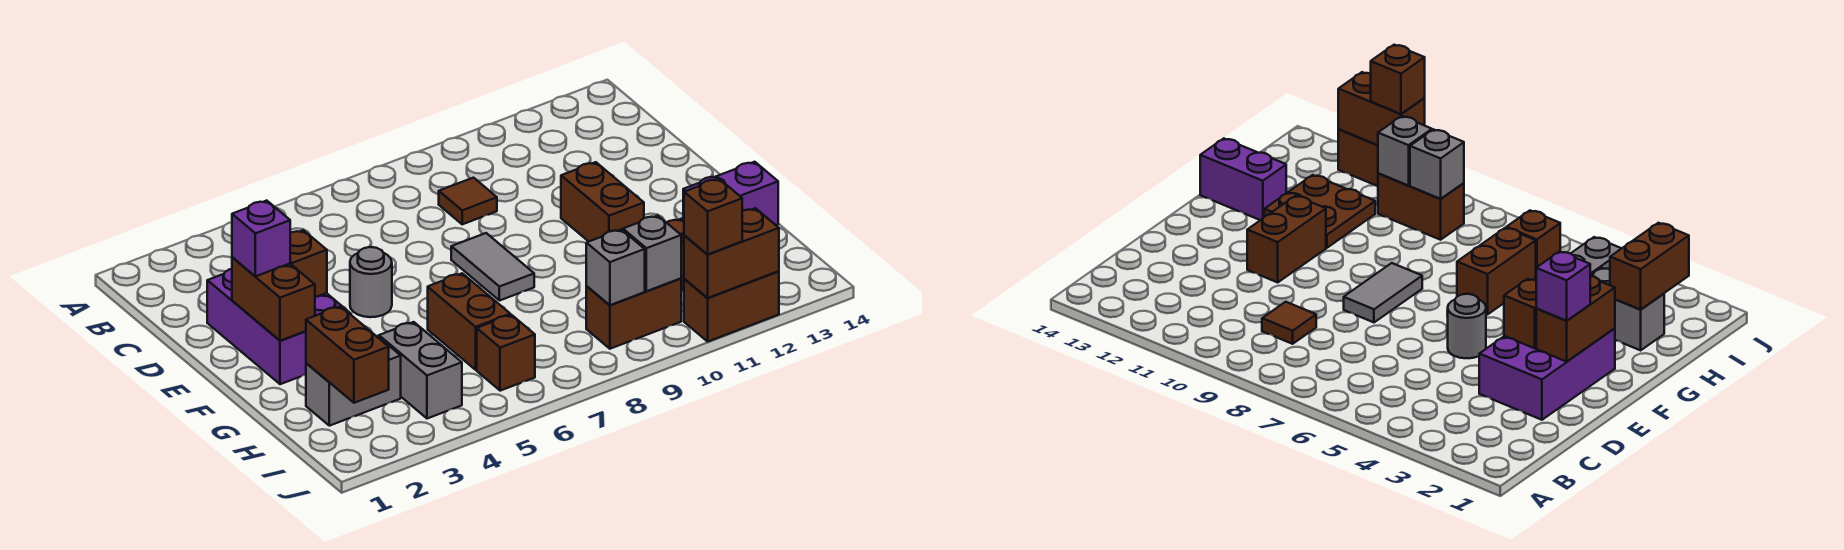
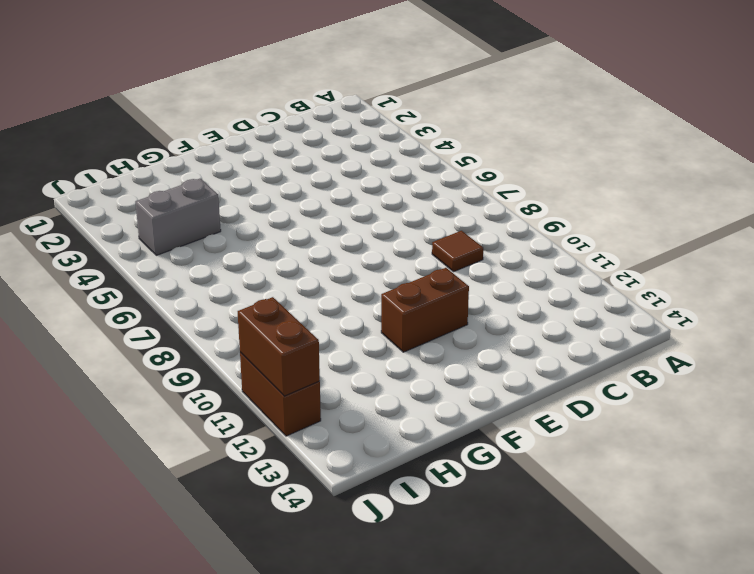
none -> purple 2x3 brick [207,269,351,384]
none -> grey 1x1 round brick [350,247,392,317]
none -> grey 1x2 tile [451,233,534,301]

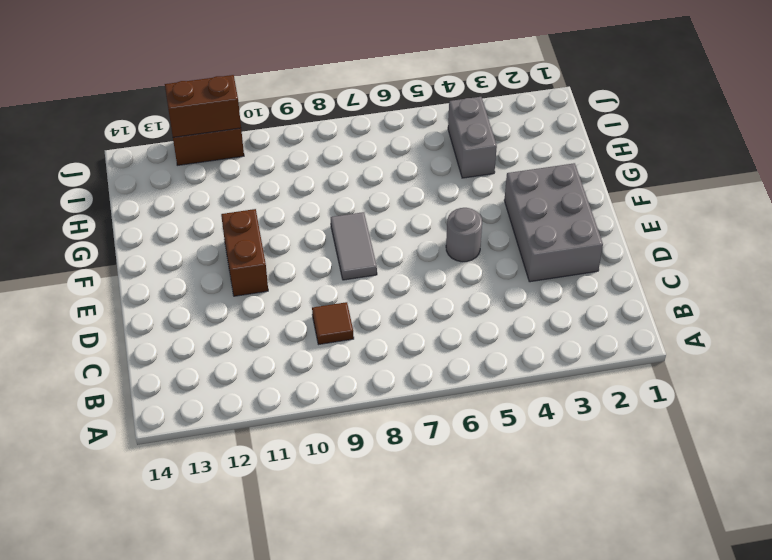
grey 2x3 brick [504,163,603,282] -> purple 2x3 brick [207,269,351,384]
none -> brown 1x2 brick [428,273,510,370]
none -> brown 2x2 plate [1264,175,1375,248]
none -> purple 1x2 brick [683,162,778,225]

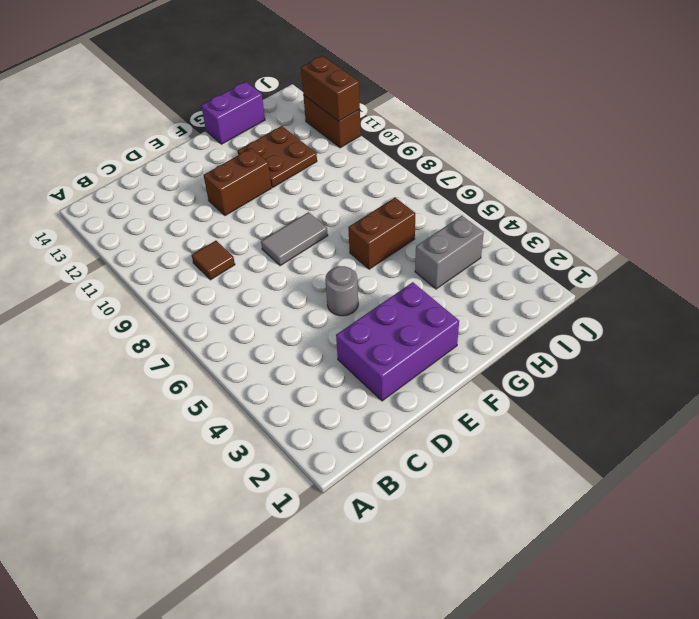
purple 1x2 brick [201,82,265,144] -> purple 1x2 brick turned to [683,162,778,225]
none -> grey 1x2 brick [306,336,401,426]
none -> brown 1x1 brick [477,315,535,391]
none -> brown 1x2 brick [586,278,681,349]

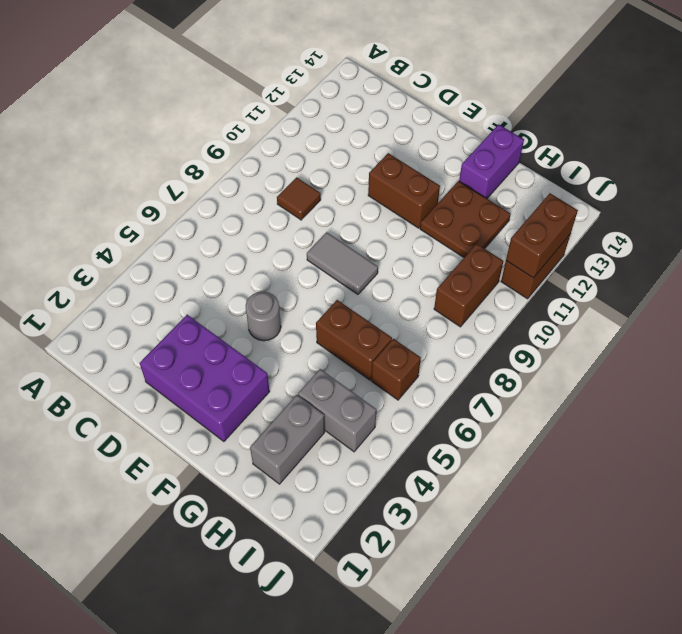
none -> brown 1x2 brick [232,257,315,341]
none -> brown 1x1 brick [290,230,327,297]
none -> brown 1x2 brick [306,306,389,403]

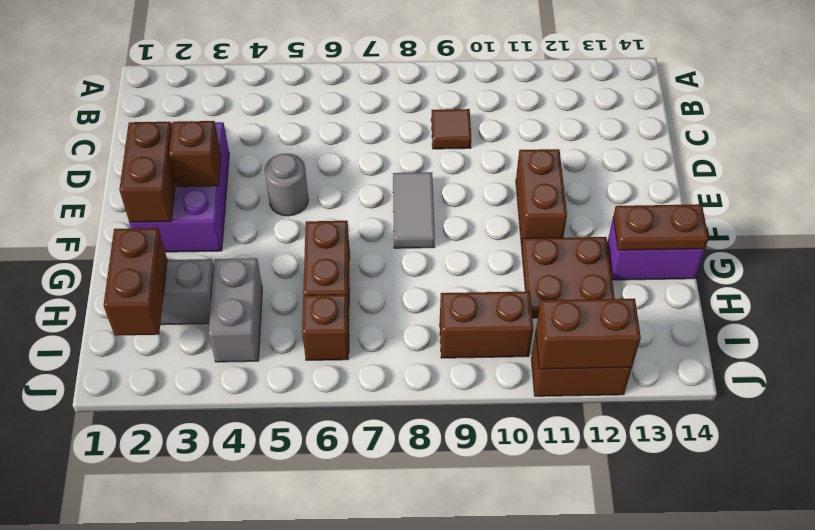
brown 1x2 plate [613,204,709,250] -> none
none -> grey 1x1 brick [586,229,645,305]
none -> grey 1x1 brick [623,215,681,291]
none -> purple 1x1 brick [232,201,290,276]

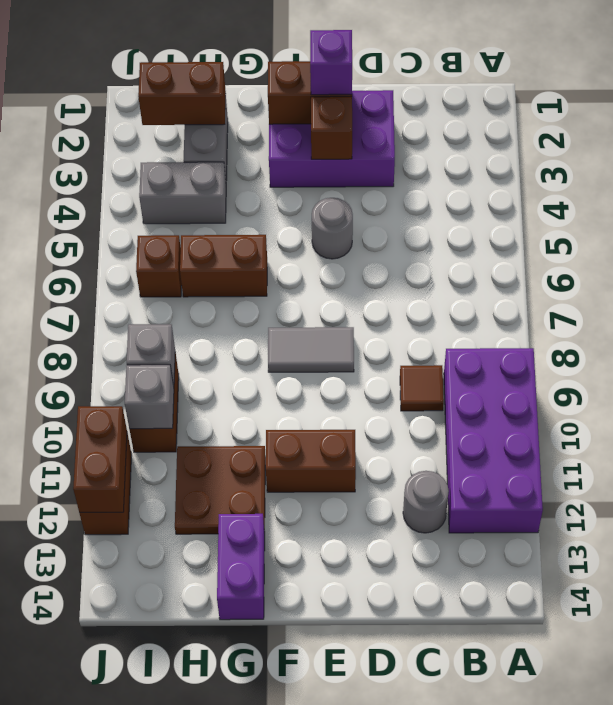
purple 2x4 brick [444,348,543,533] -> none
grey 1x1 round brick [403,471,449,533] -> none
none -> brown 1x1 brick [684,179,742,255]

